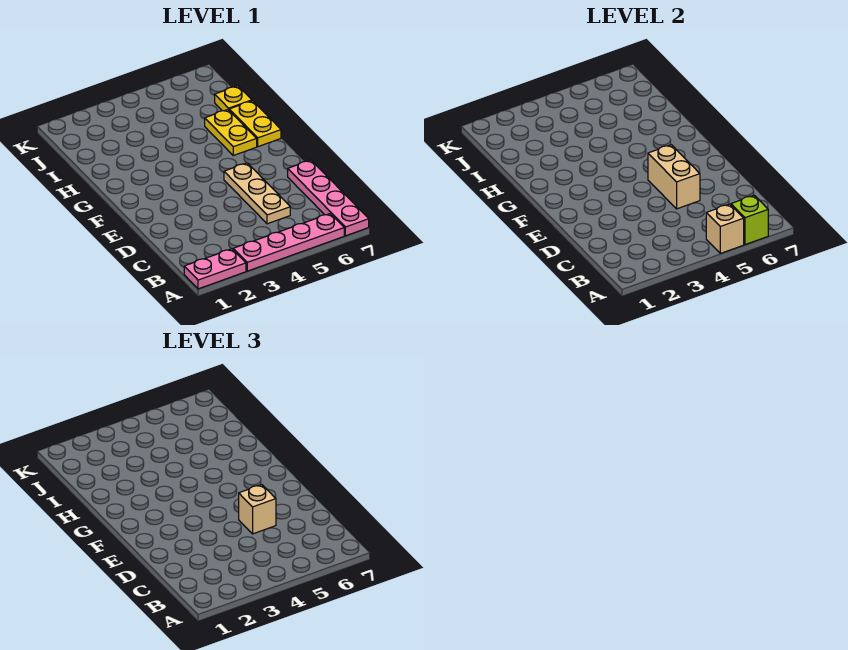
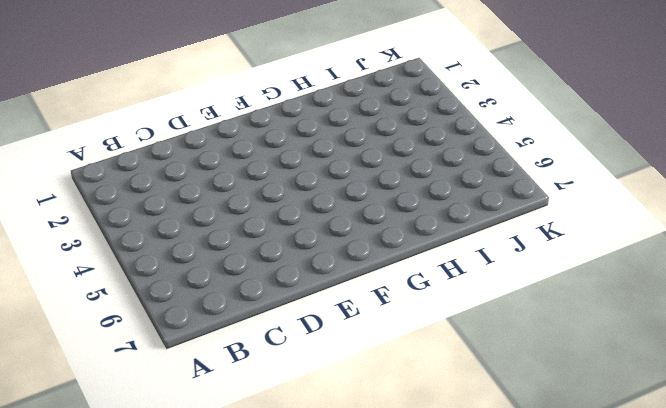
none -> pink 1x2 plate [184,249,246,289]
none -> pink 1x4 plate [233,214,344,271]

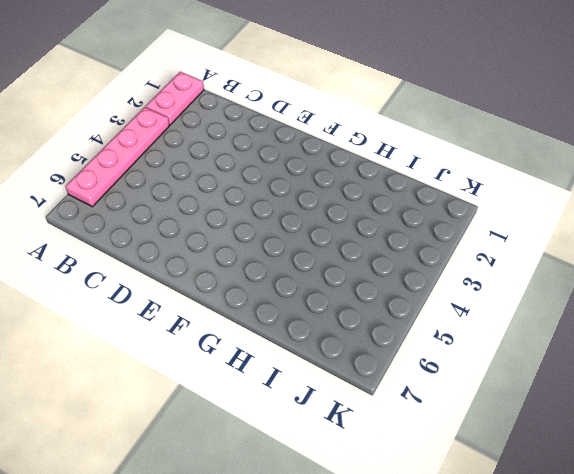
none -> pink 1x4 plate [288,160,369,236]
none -> tan 1x3 plate [224,163,290,224]

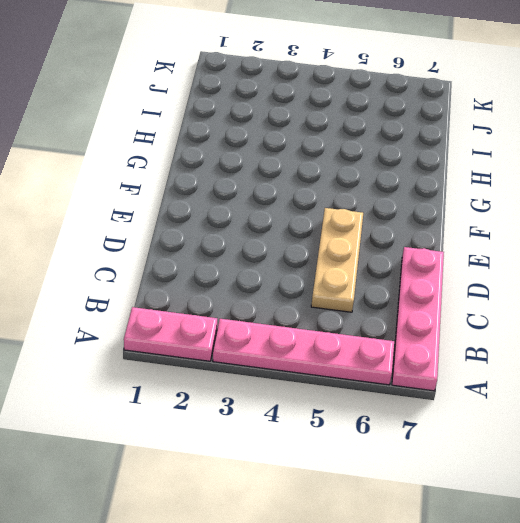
none -> yellow 1x2 plate [205,110,257,155]
none -> yellow 1x2 plate [229,101,281,147]

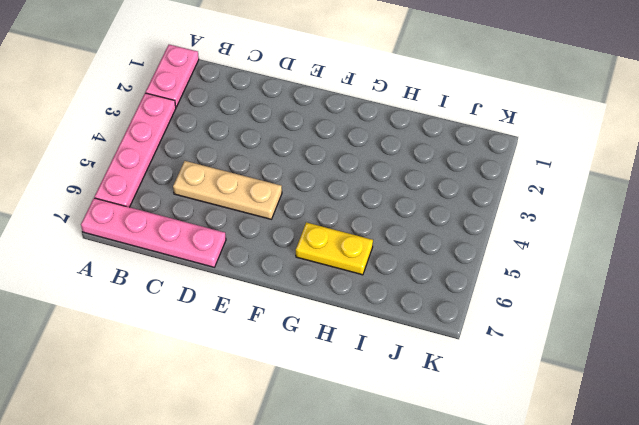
none -> yellow 1x2 plate [229,101,281,147]
none -> yellow 1x1 plate [215,86,252,111]

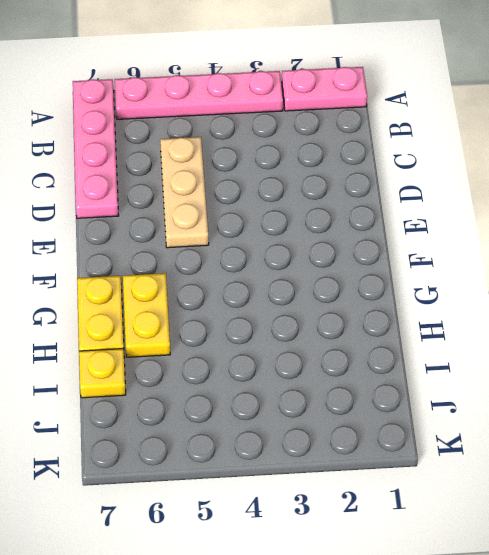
none -> tan 1x1 brick [706,204,744,253]
none -> lime 1x1 brick [731,195,768,245]

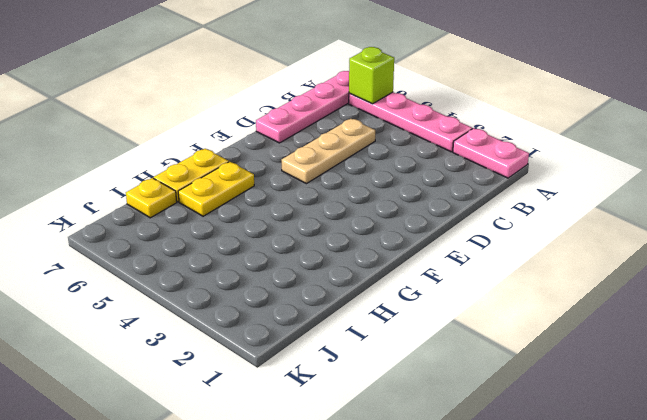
none -> tan 1x1 brick [706,204,744,253]
none -> tan 1x2 brick [648,145,700,209]

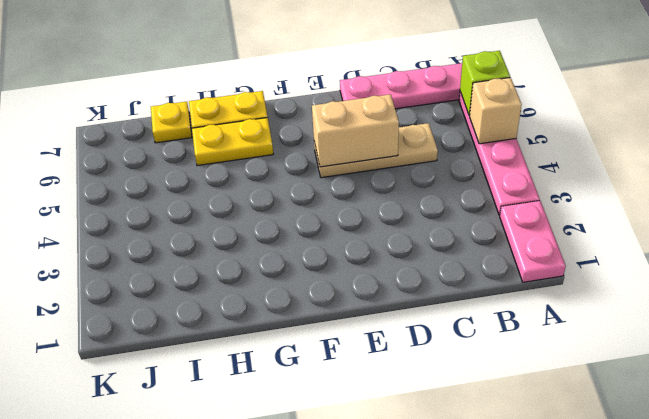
none -> tan 1x1 brick [239,485,276,534]

